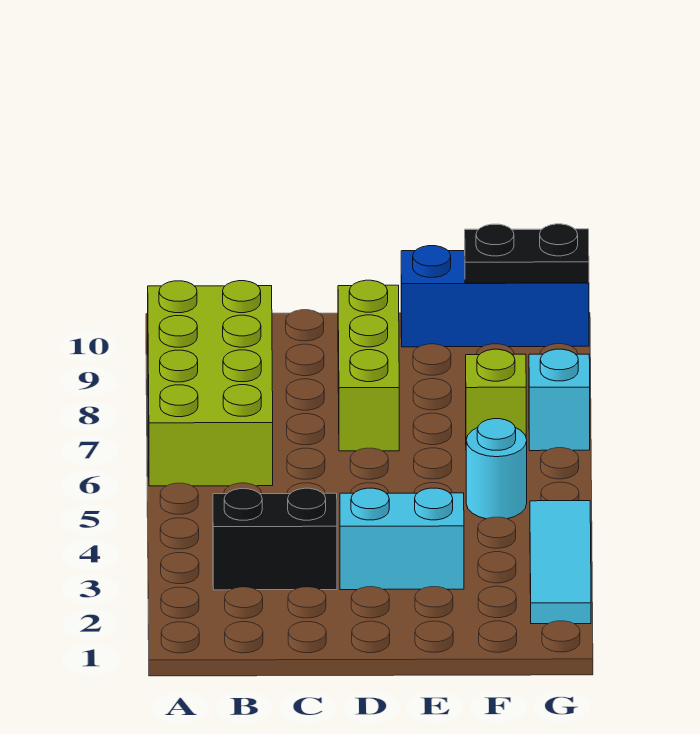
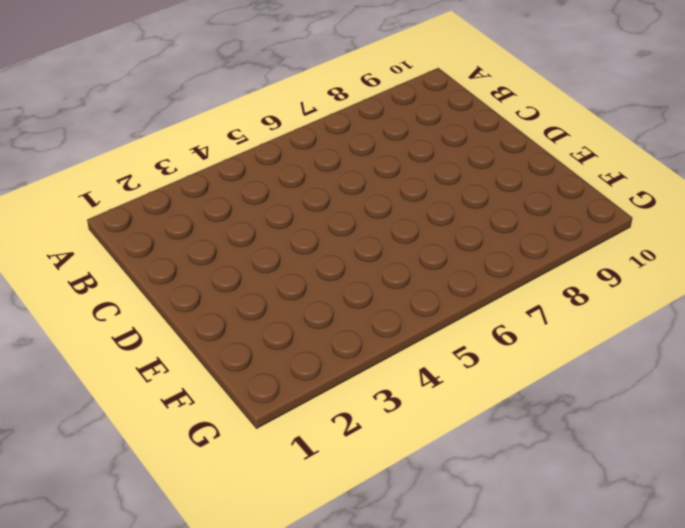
none -> lime 2x4 brick [148,281,273,486]
none -> black 1x2 brick [213,488,337,590]

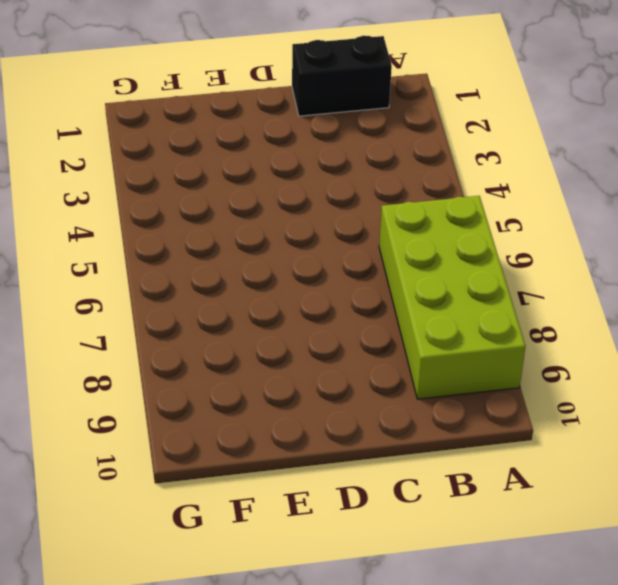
black 1x2 brick [292,36,392,116] -> black 1x2 brick moved to [213,488,337,590]
none -> cyan 1x2 brick [340,488,464,590]
none -> lime 1x3 brick [338,280,399,451]

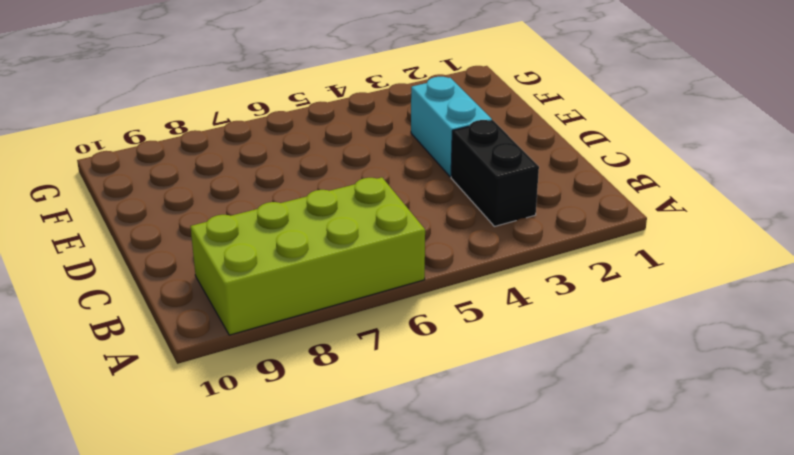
none -> lime 1x3 brick [338,280,399,451]
none -> blue 1x3 brick [401,246,589,347]

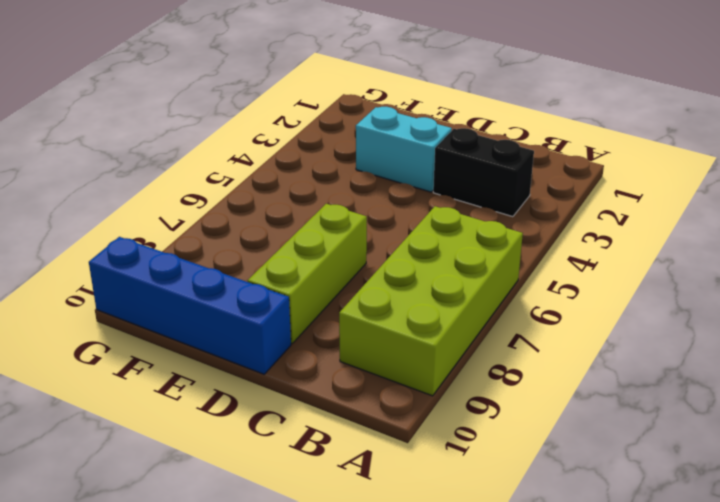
blue 1x4 brick [89,237,291,374] -> blue 1x3 brick [401,246,589,347]
none -> cyan 1x1 round brick [466,419,527,519]
none -> lime 1x1 brick [466,349,526,440]

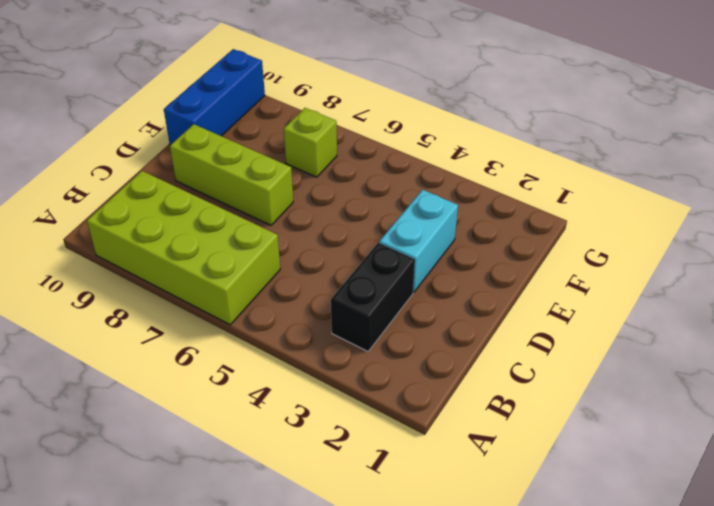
none -> cyan 1x1 round brick [466,419,527,519]
none -> cyan 1x3 tile [530,501,591,624]

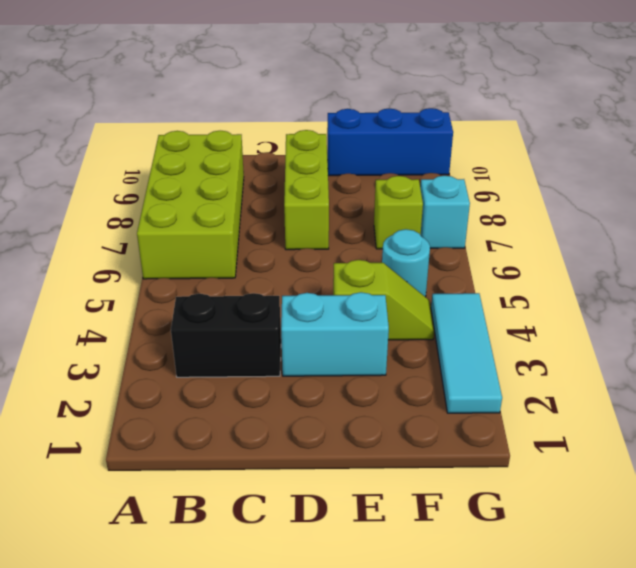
lime 1x2 slope [333,260,434,340] -> none
none -> black 1x2 plate [465,224,589,283]

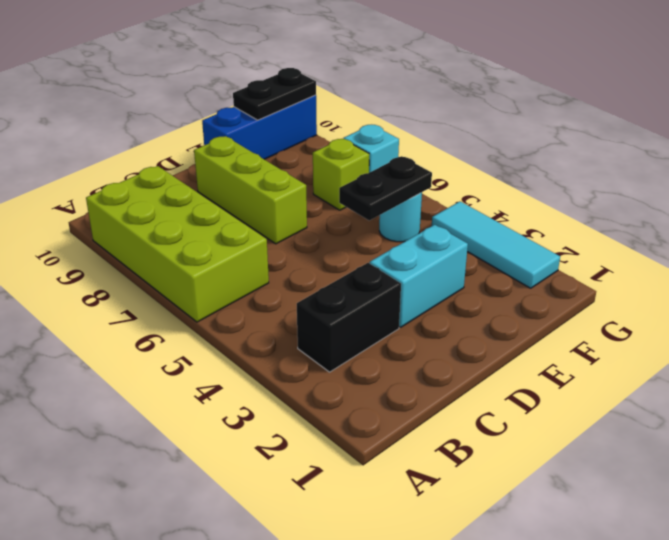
black 1x2 plate [339,156,432,220] -> none

